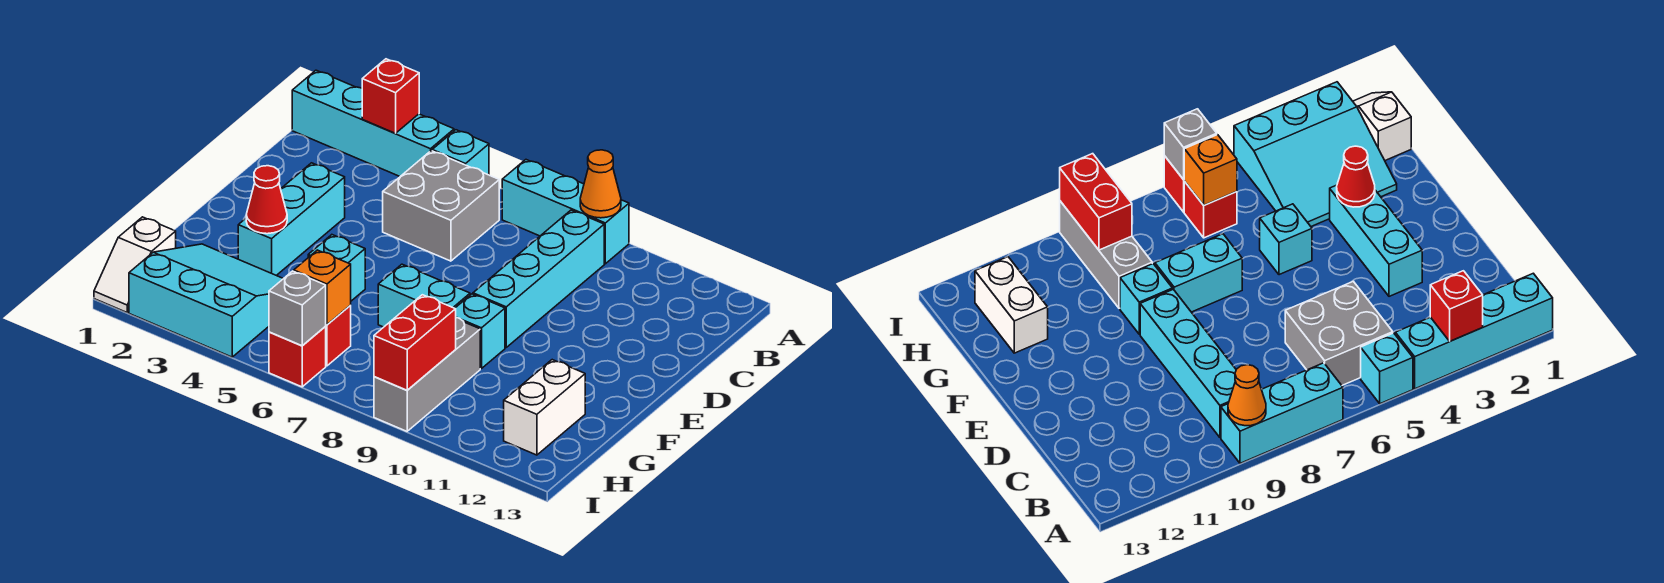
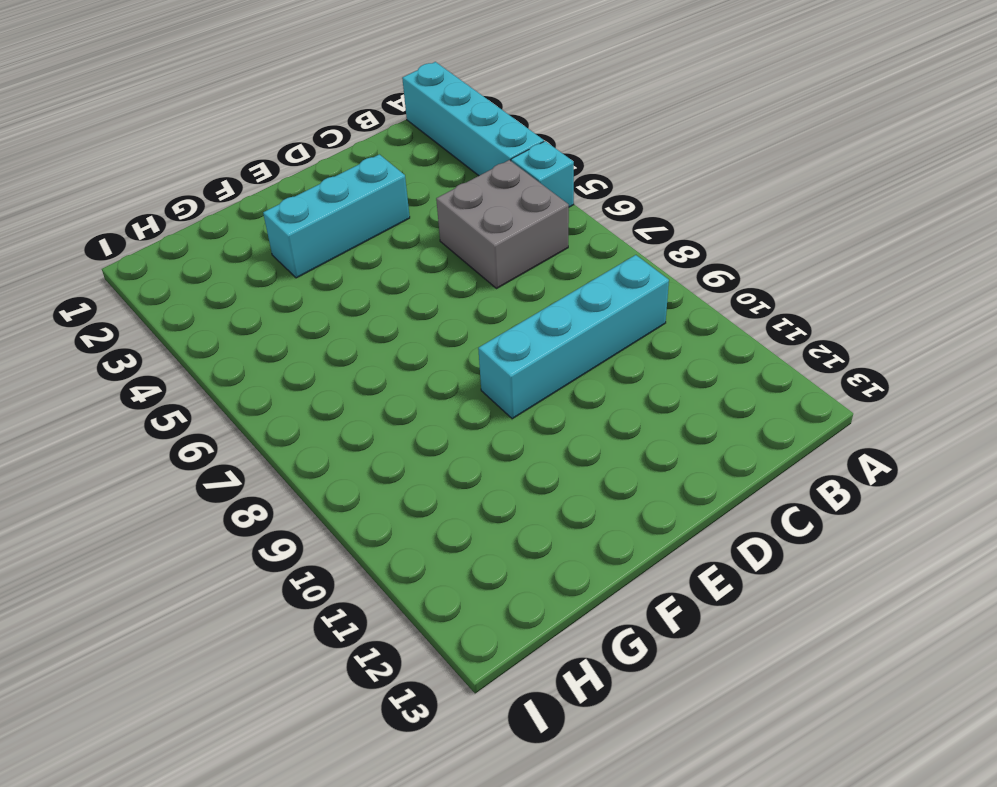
none -> cyan 1x3 brick [502,160,629,264]
none -> cyan 1x1 brick [308,235,365,301]
none -> cyan 1x2 brick [378,264,470,327]

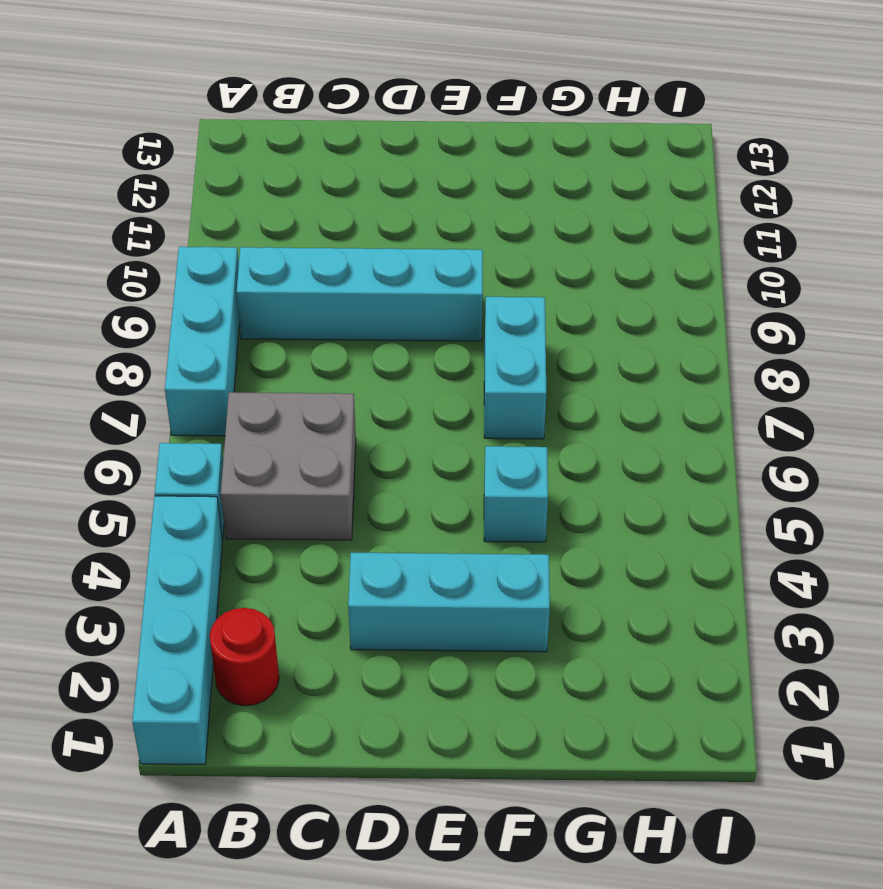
red 1x1 round brick [210,608,279,706] -> none
none -> cyan 1x1 brick [455,294,505,369]
none -> cyan 3x3 slope [129,244,283,357]
none -> grey 1x3 brick [374,318,480,431]

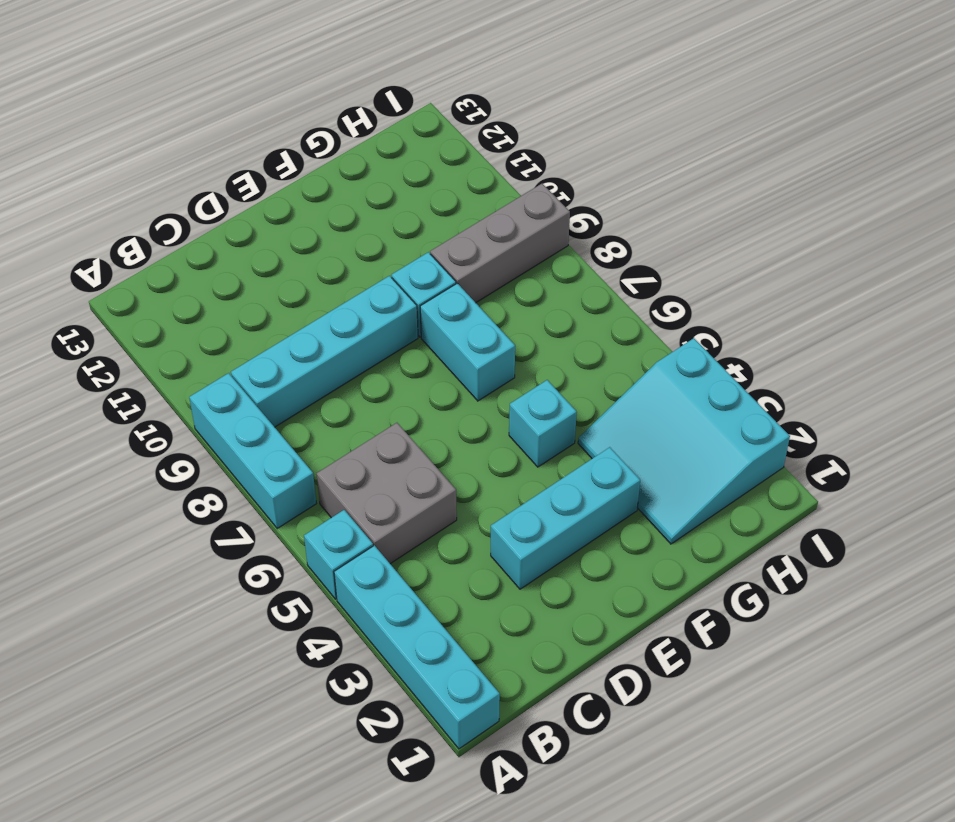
none -> white 1x2 brick [504,360,585,455]
none -> white 1x2 slope [94,217,176,312]
none -> red 1x1 brick [326,306,351,366]

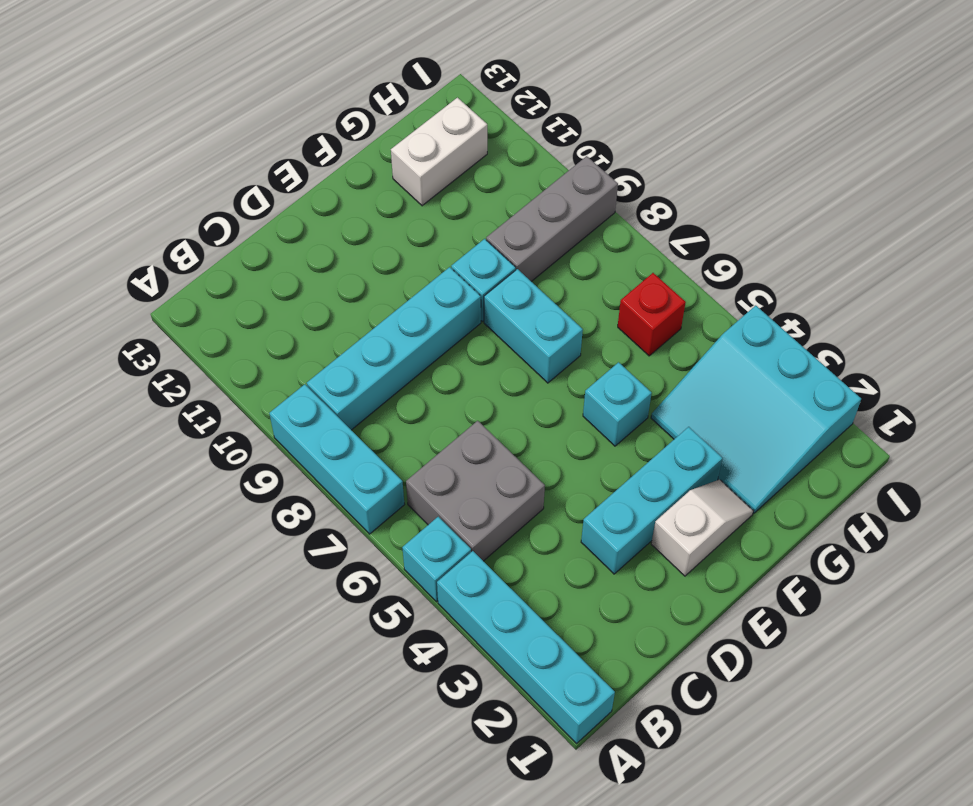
white 1x2 slope [651,480,753,576] -> white 1x2 slope moved to [94,217,176,312]
none -> red 1x1 brick [269,326,326,387]
none -> red 1x1 brick [362,59,419,133]
none -> orange 1x1 cone [580,150,621,218]

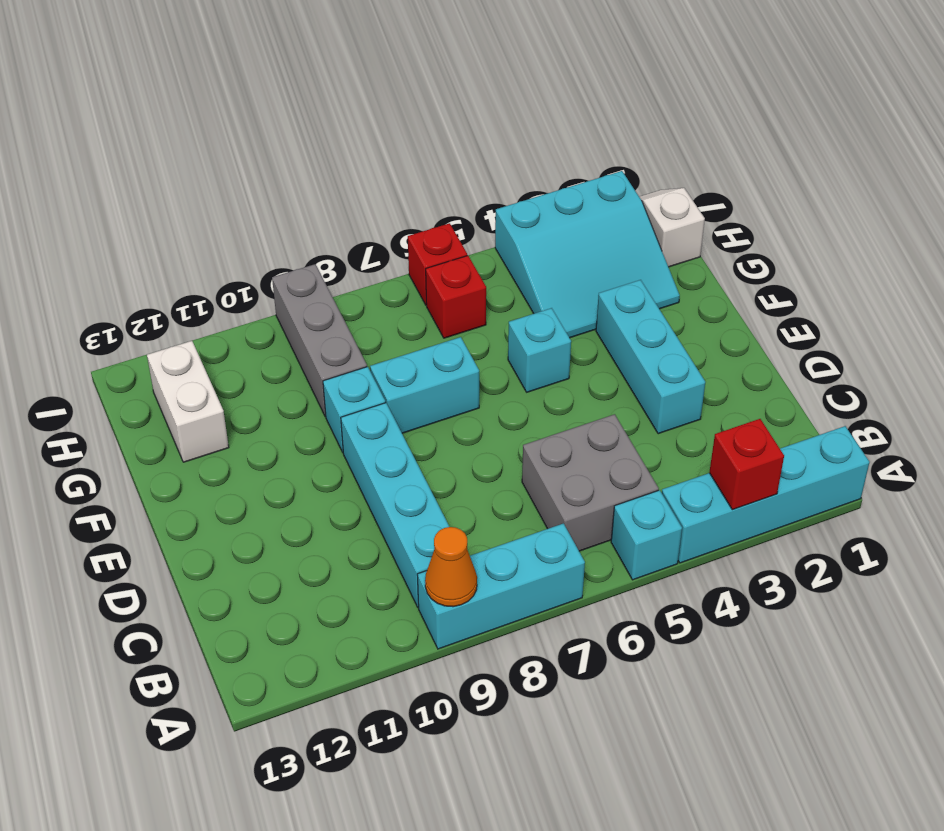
none -> red 1x1 cone [246,166,287,234]
none -> orange 1x1 brick [294,250,351,325]
none -> red 1x2 brick [374,295,456,390]

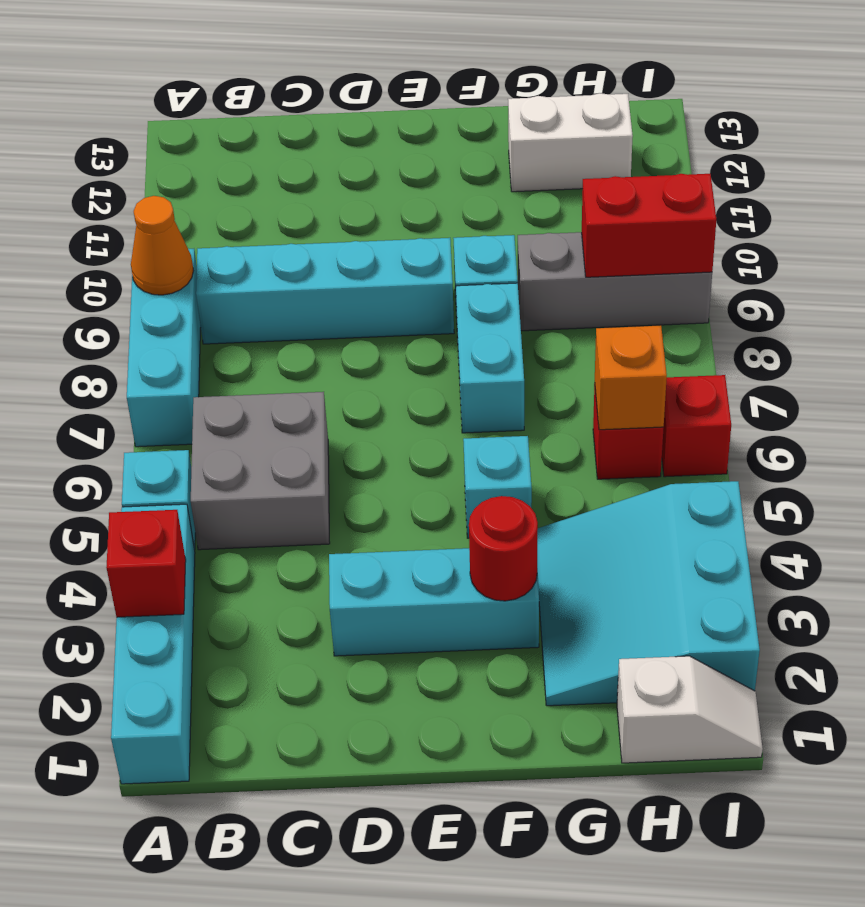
red 1x1 round brick [469,496,538,601] -> red 1x1 cone [246,166,287,234]
none -> grey 1x1 brick [269,271,326,346]

